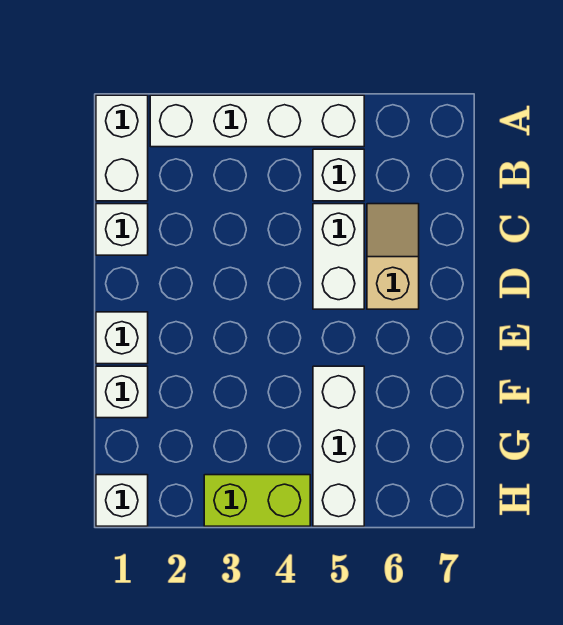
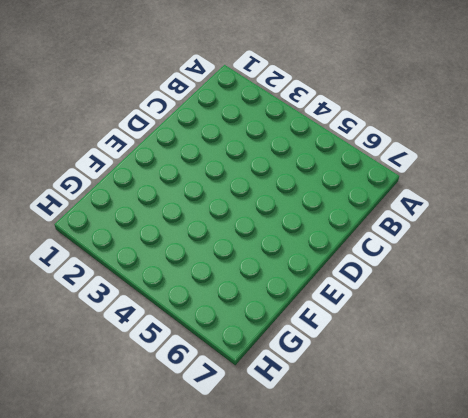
none -> white 1x2 brick [96,95,148,201]
none -> white 1x4 brick [150,95,364,147]

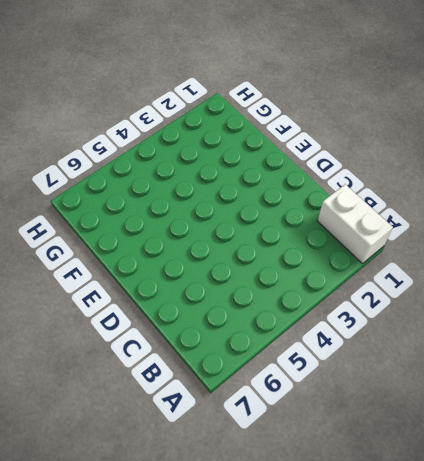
none -> white 1x4 brick [150,95,364,147]
none -> white 1x1 brick [313,149,364,201]

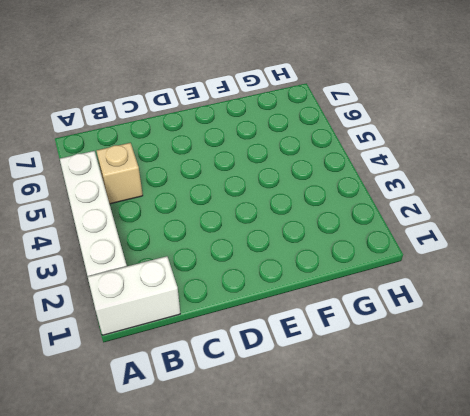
tan 1x1 brick [97,143,143,204] -> white 1x1 brick [313,149,364,201]
none -> white 1x1 brick [96,204,148,255]
none -> white 1x2 brick [313,204,364,309]

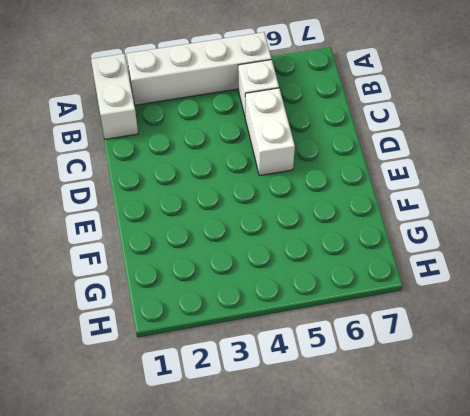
none -> white 1x1 brick [96,204,148,255]
none -> tan 1x2 slope [367,204,419,309]

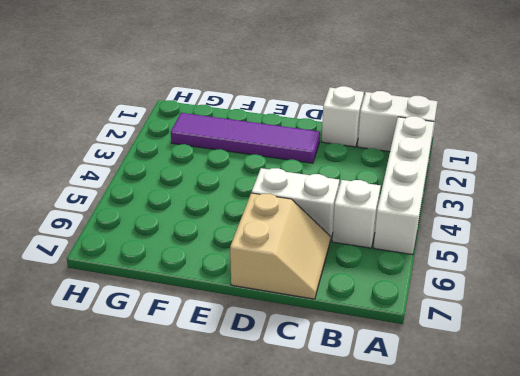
tan 2x2 slope [230,193,330,299] -> tan 1x2 slope [367,204,419,309]
purple 1x4 tile [171,113,320,163] -> none
none -> white 1x1 brick [96,312,148,364]
none -> white 1x1 brick [96,366,148,418]

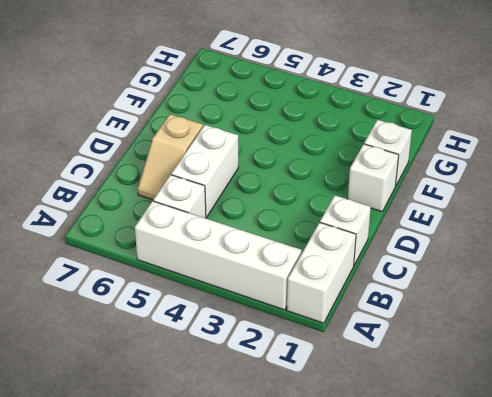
none -> white 1x3 brick [313,366,364,526]
none -> white 1x1 brick [96,475,148,526]

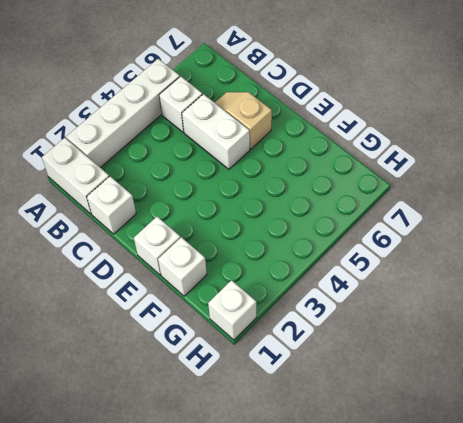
none -> white 1x3 brick [313,366,364,526]
none -> lime 1x2 brick [204,475,310,526]

